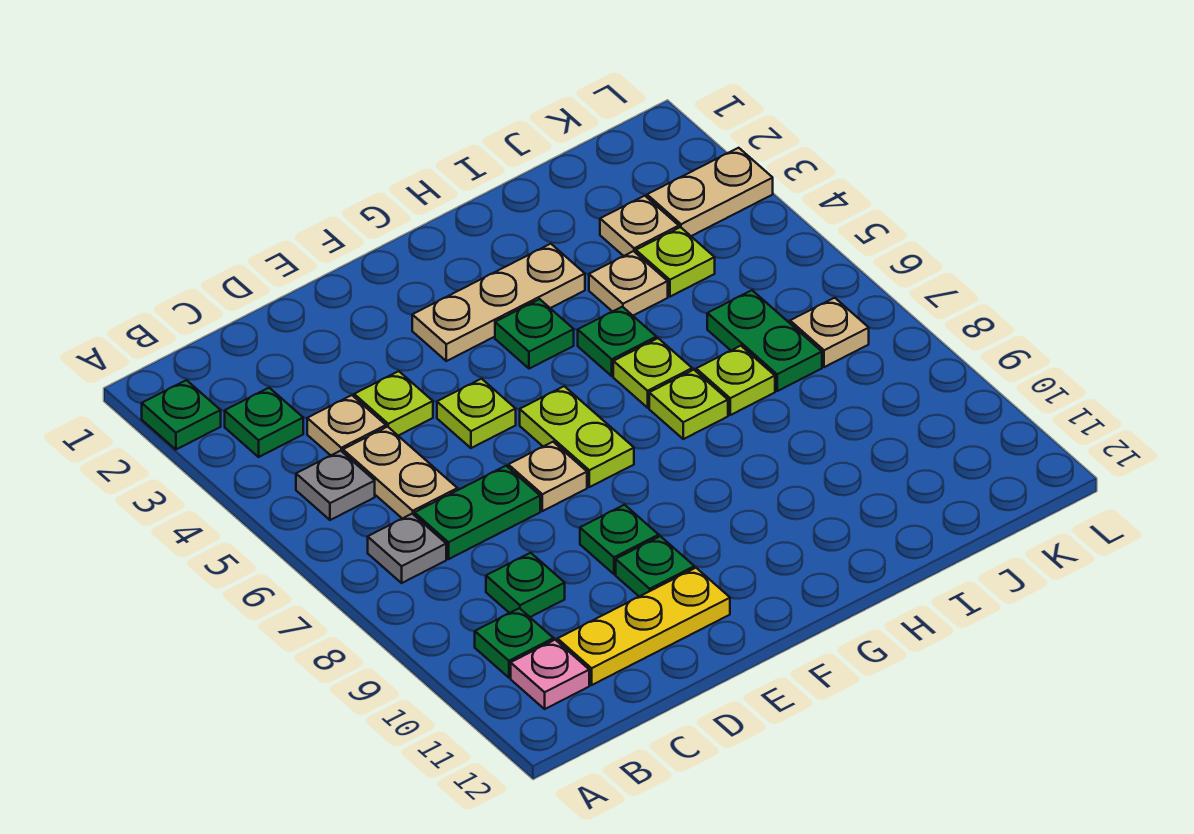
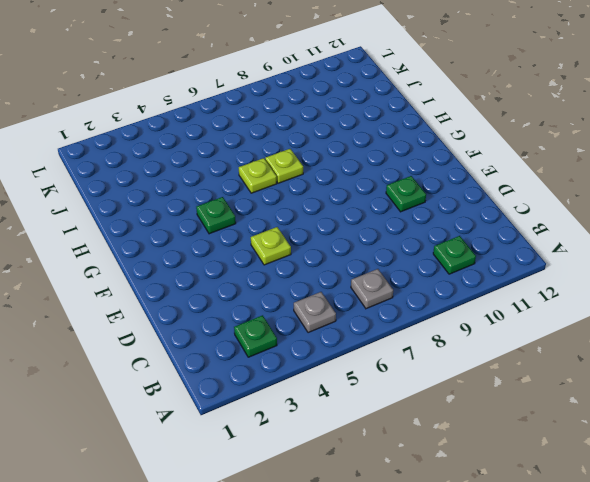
none -> green 1x1 plate [142,380,221,450]
none -> pink 1x1 plate [511,640,589,709]
none -> tan 1x1 plate [307,395,386,455]

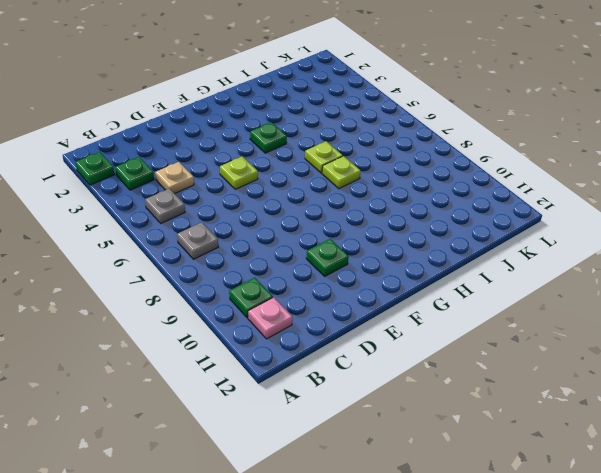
none -> tan 1x2 plate [343,427,457,519]
none -> green 1x2 plate [414,466,540,559]
none -> green 1x1 plate [486,553,565,617]

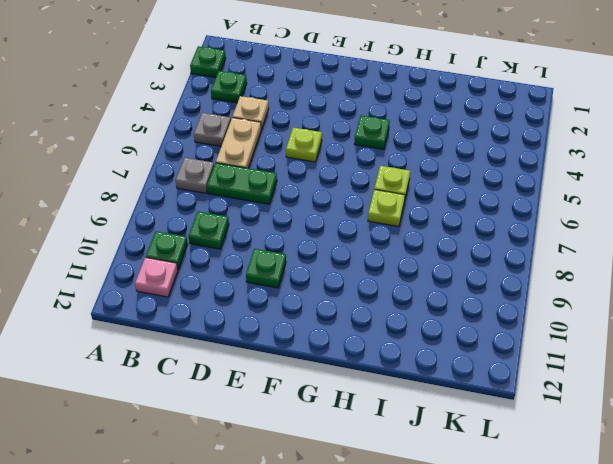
none -> yellow 1x3 plate [558,568,730,685]
none -> lime 1x1 plate [354,371,433,436]
none -> tan 1x1 plate [508,442,587,511]

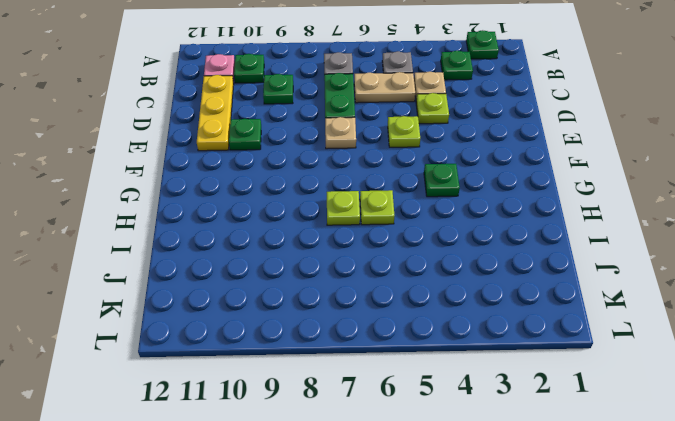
none -> green 1x1 plate [580,505,659,574]
none -> tan 1x3 plate [412,244,585,361]
none -> lime 1x2 plate [520,386,634,487]

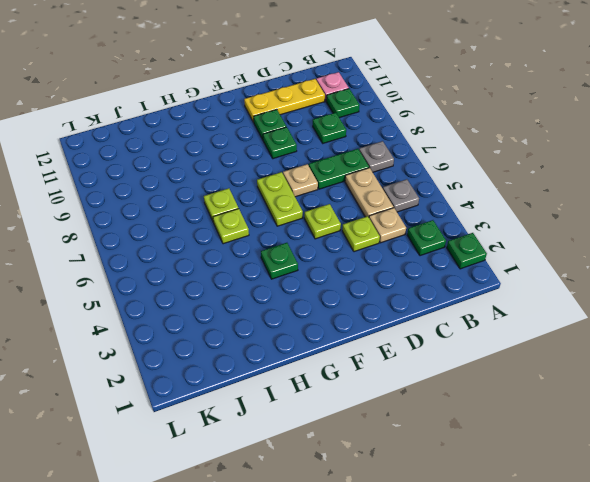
none -> tan 1x3 plate [412,244,585,361]
none -> green 1x1 plate [578,307,656,376]
none -> tan 1x1 plate [589,251,668,315]

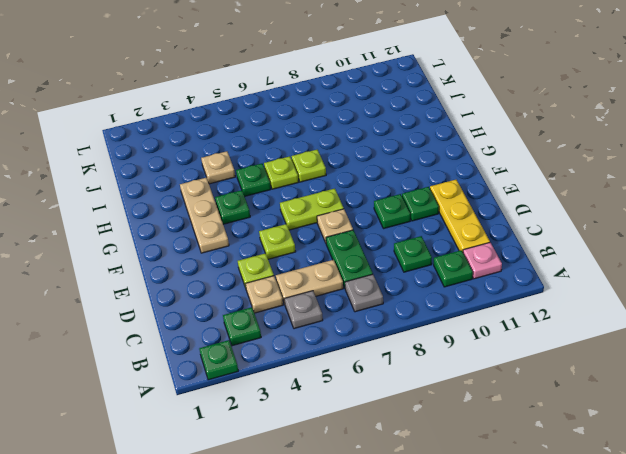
none -> lime 1x1 plate [696,346,775,415]
none -> tan 1x1 plate [600,196,679,256]
none -> lime 1x1 plate [636,227,715,297]

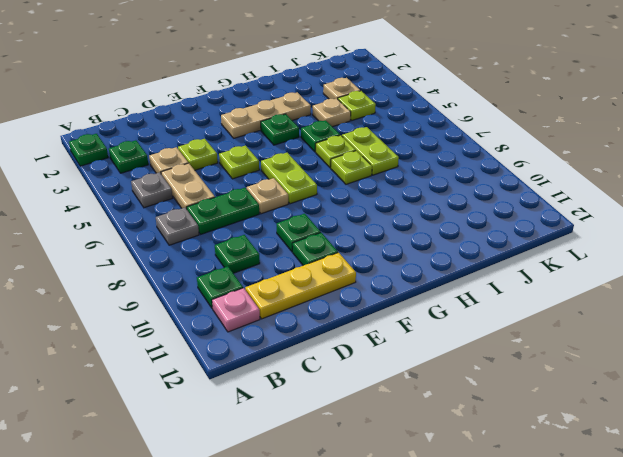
lime 1x2 plate [342,127,399,175] -> lime 1x1 plate [696,346,775,415]
none -> green 1x2 plate [707,290,822,391]
none -> tan 1x2 plate [647,148,773,236]
none -> tan 1x1 plate [790,298,869,367]

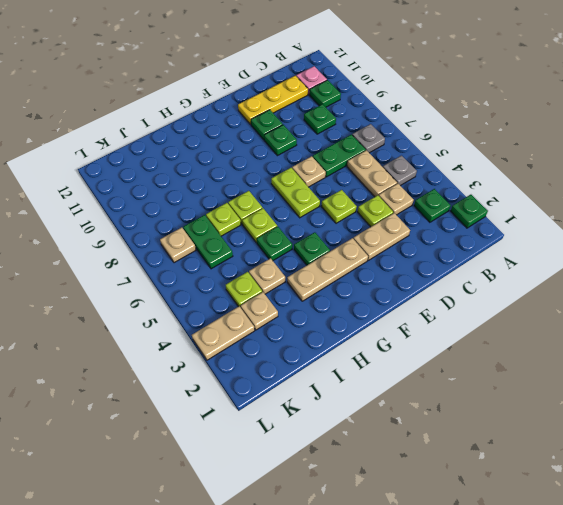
tan 1x2 plate [353,213,410,260] -> none

